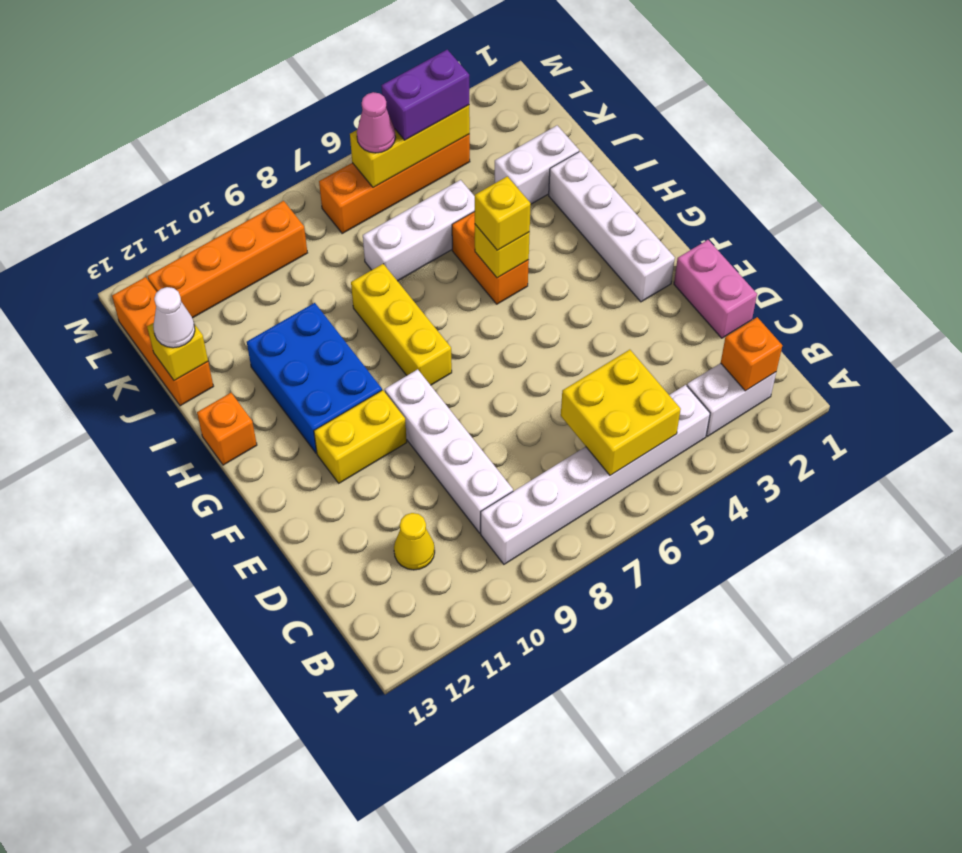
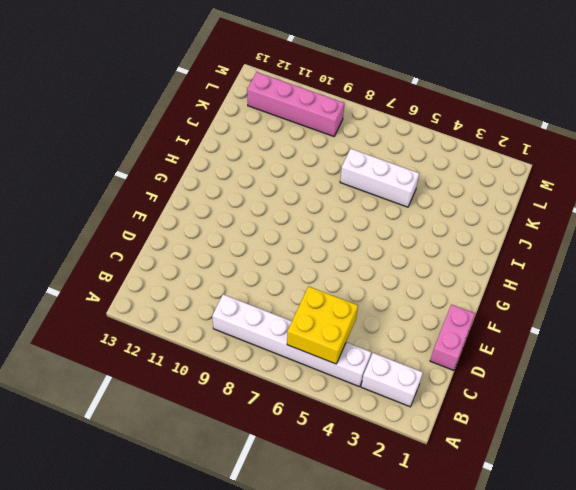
pink 1x4 brick [247,72,344,136] -> orange 1x4 brick [148,201,307,318]
none -> white 1x4 brick [385,369,513,533]
none -> yellow 1x1 cone [394,513,435,570]
none -> white 1x4 brick [549,151,675,302]

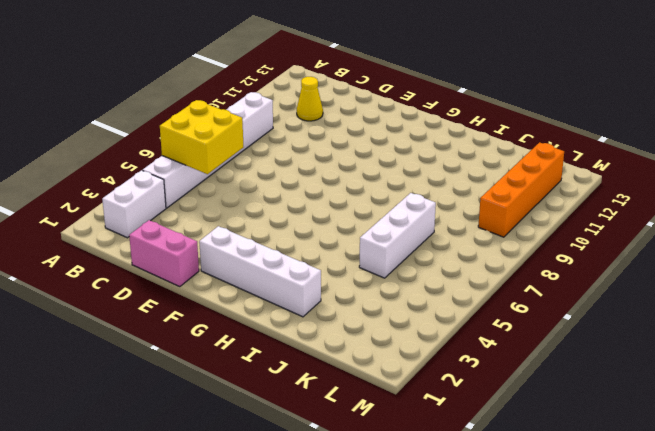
none -> white 1x4 brick [385,369,513,533]
none -> yellow 1x2 brick [314,390,407,483]
none -> yellow 1x3 brick [351,264,452,385]

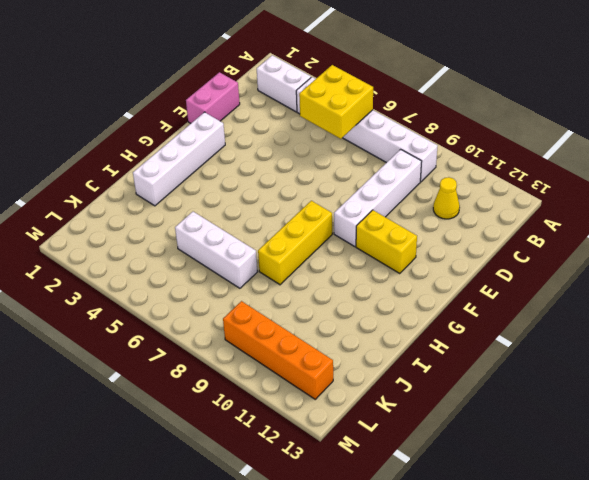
none -> blue 2x3 brick [247,303,382,453]
none -> orange 1x2 brick [452,211,529,304]
none -> orange 1x1 brick [197,393,257,465]

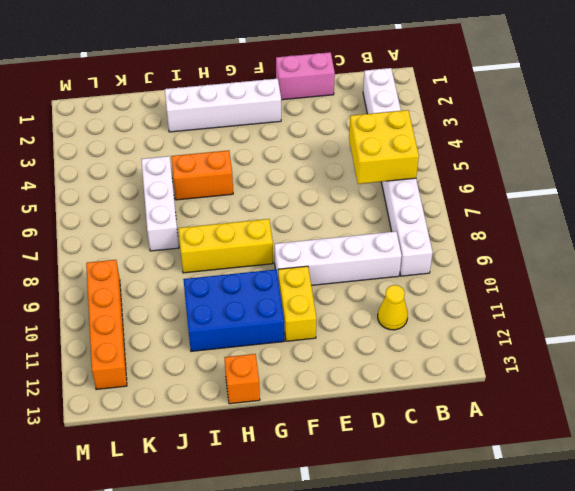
none -> white 1x2 brick [495,125,579,204]
none -> orange 1x3 brick [112,277,214,406]
none -> orange 1x4 brick [319,134,470,233]

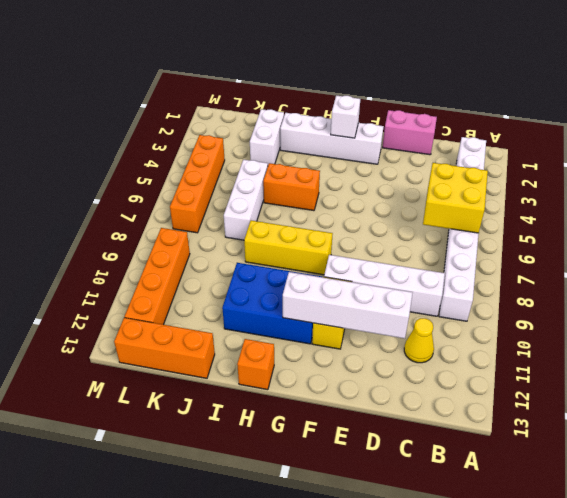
white 1x4 brick [283,272,413,339] -> none
white 1x1 brick [331,95,360,138] -> none
none -> orange 1x1 brick [721,317,782,391]
none -> yellow 1x1 brick [475,225,530,278]
none -> yellow 1x1 brick [147,323,208,381]

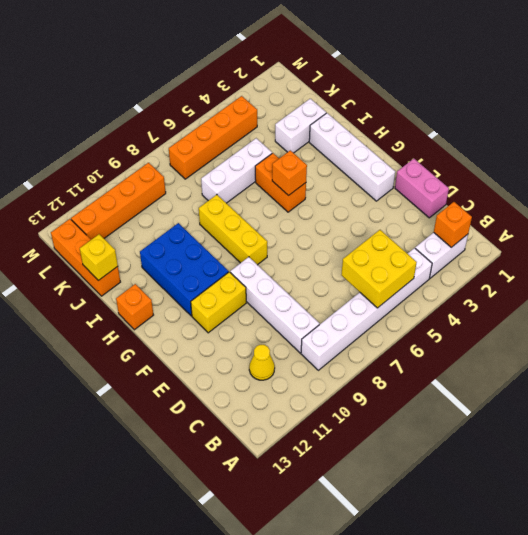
orange 1x1 brick [272,150,307,196] -> yellow 1x1 brick [475,225,530,278]
none -> yellow 1x3 brick [350,105,470,188]
none -> yellow 1x1 brick [475,176,531,250]
none -> white 1x1 cone [153,287,195,348]

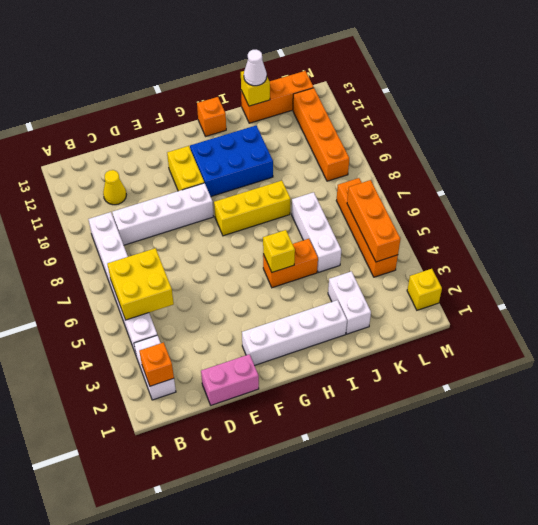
orange 1x3 brick [347,180,400,262] -> yellow 1x3 brick [350,105,470,188]
yellow 1x1 brick [407,269,442,310] -> yellow 1x1 brick moved to [475,176,531,250]
none -> purple 1x2 brick [381,50,469,140]
none -> pink 1x1 cone [357,92,395,153]

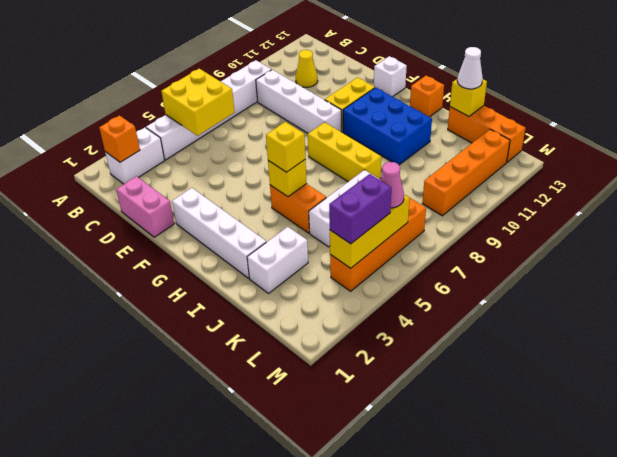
white 1x1 brick [374,56,407,97] -> none

